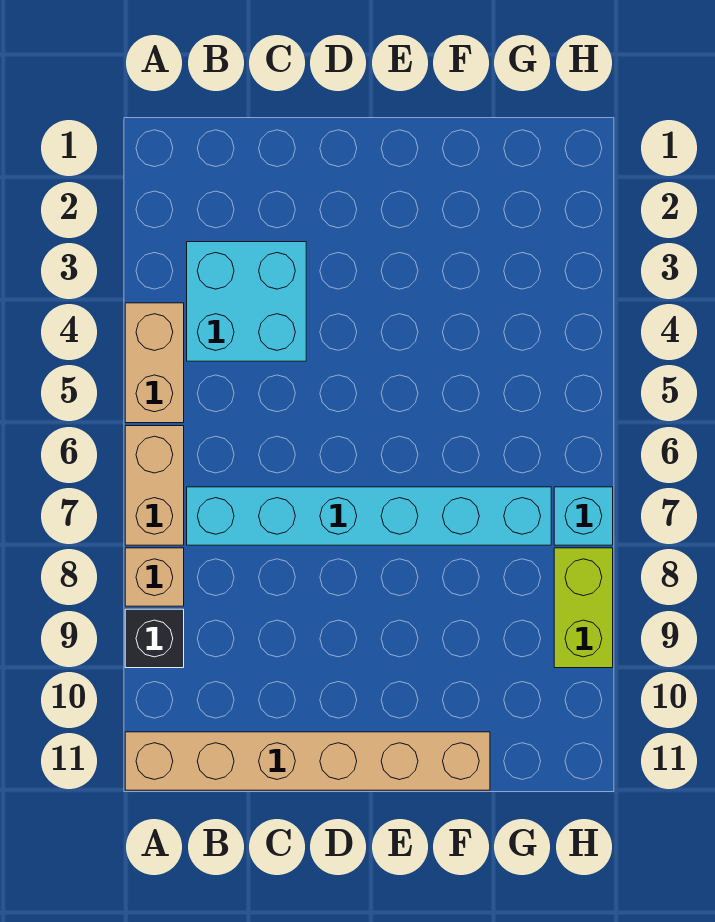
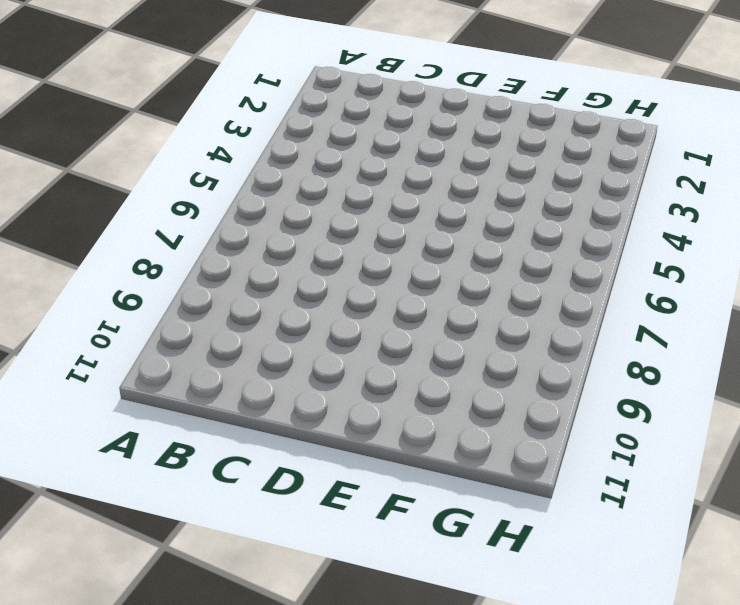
none -> tan 1x2 brick [125,303,184,423]
none -> tan 1x2 brick [125,426,184,545]

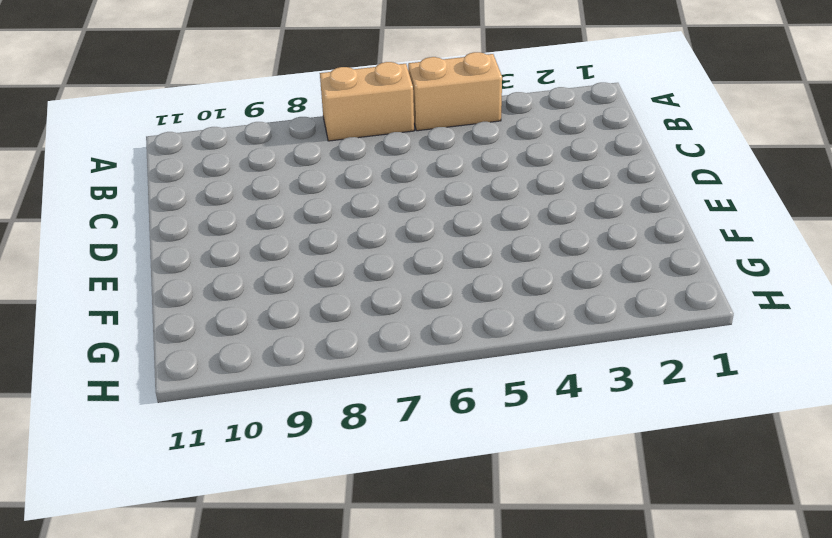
none -> tan 1x1 brick [125,548,184,606]
none -> black 1x1 brick [125,609,184,668]

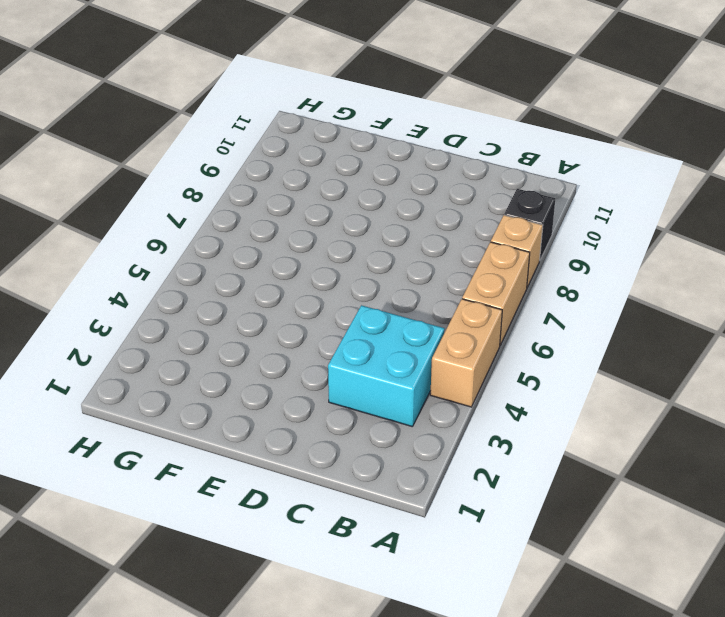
none -> tan 1x6 brick [125,732,490,790]
none -> cyan 1x6 brick [187,487,551,545]

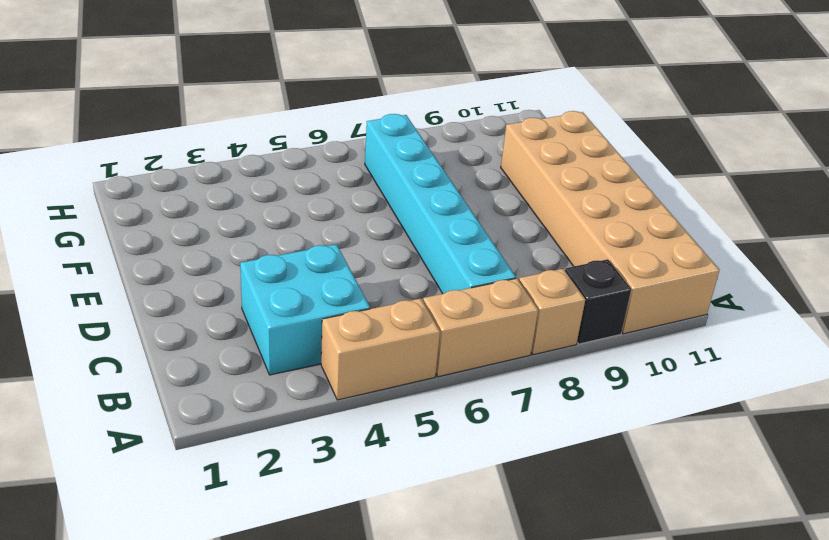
tan 2x6 brick [501,111,720,334] -> tan 1x6 brick [125,732,490,790]
none -> cyan 1x1 brick [554,487,613,545]
none -> lime 1x2 brick [554,548,613,668]

